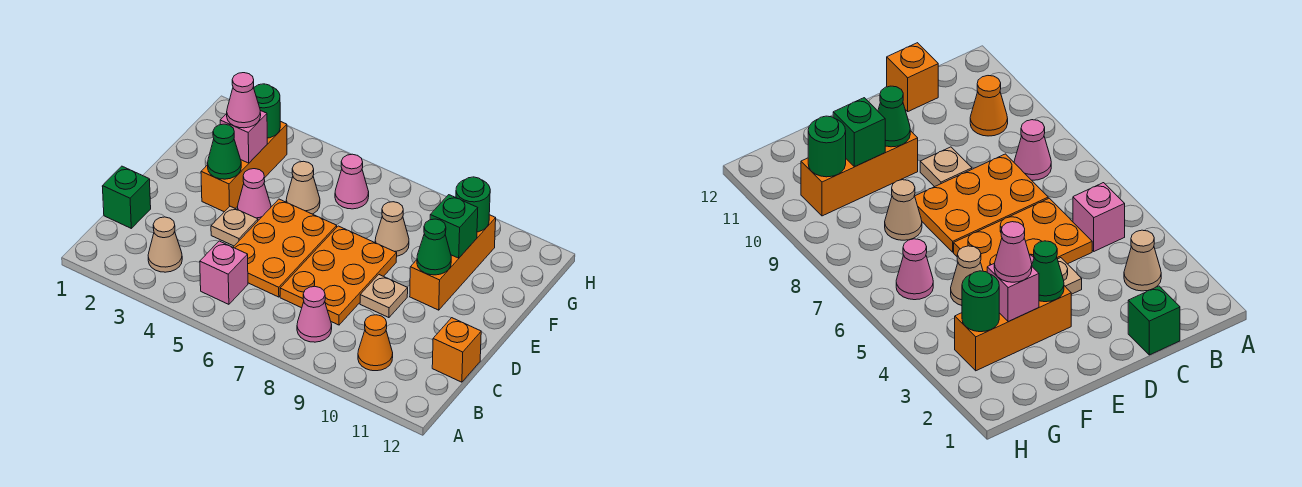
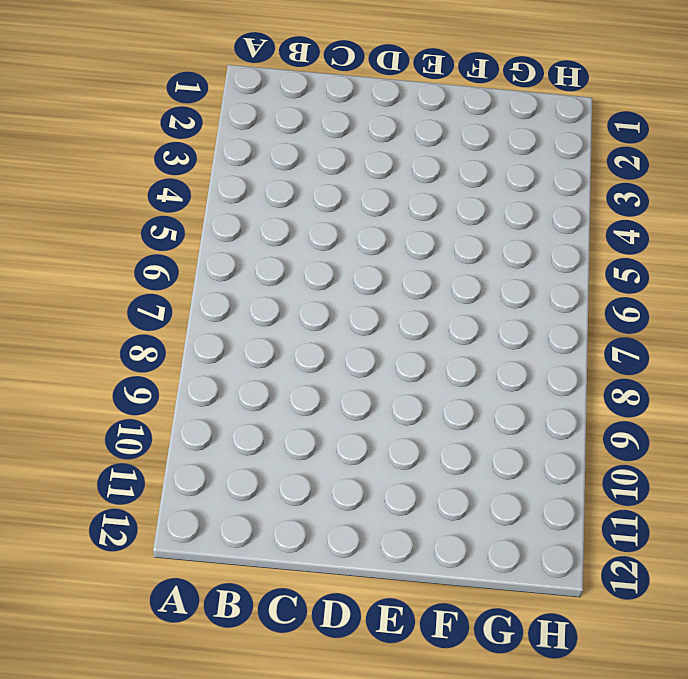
none -> tan 1x1 cone [148,217,182,272]
none -> pink 1x1 brick [200,241,248,304]
none -> pink 1x1 cone [297,286,332,342]

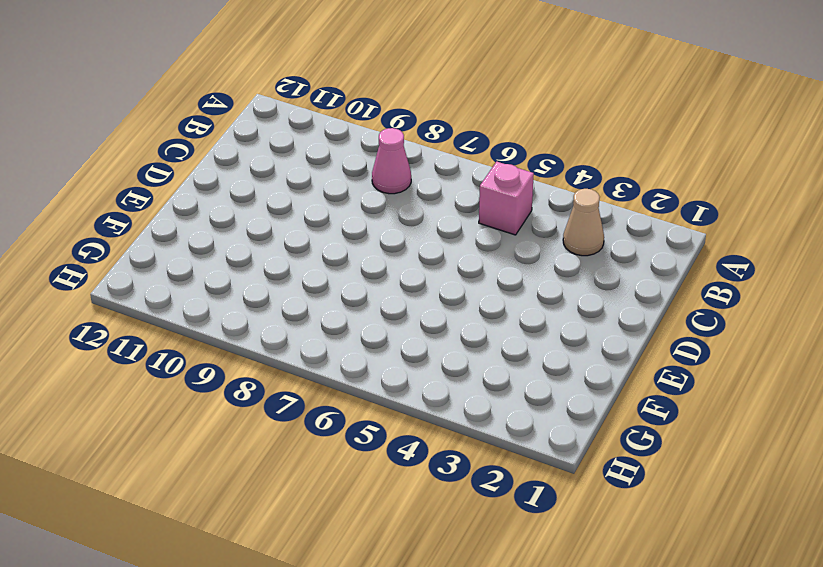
none -> orange 1x1 cone [358,315,393,371]
none -> green 1x1 brick [102,166,151,228]
none -> orange 2x3 plate [233,199,337,297]

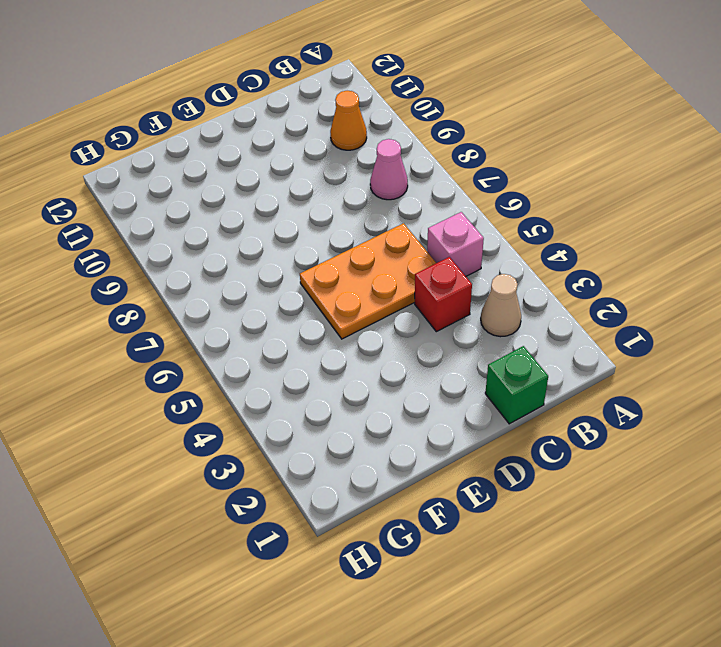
red 1x1 brick [415,257,472,332] -> none
none -> orange 2x3 plate [280,226,397,325]
none -> orange 1x1 brick [432,318,481,382]
none -> tan 1x1 plate [211,206,258,246]

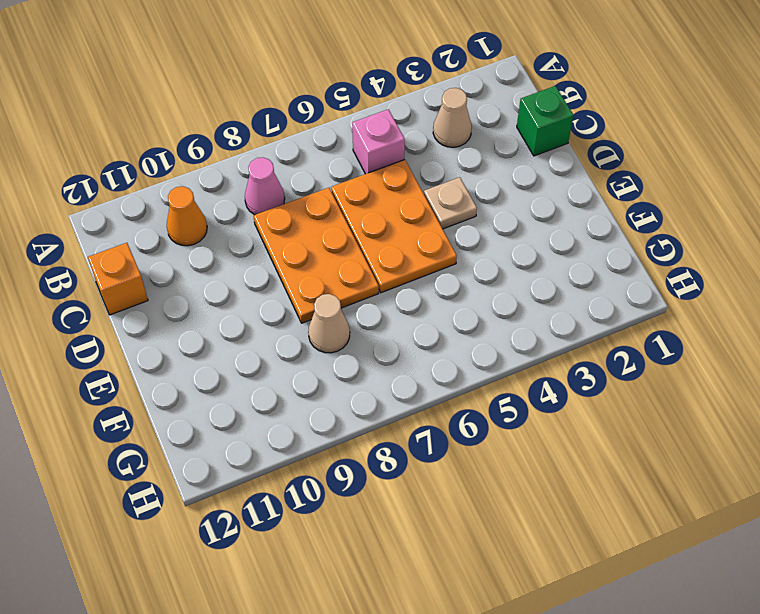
none -> tan 1x1 plate [360,275,408,318]
none -> orange 1x3 brick [201,121,287,212]
none -> pink 1x1 cone [238,169,271,220]

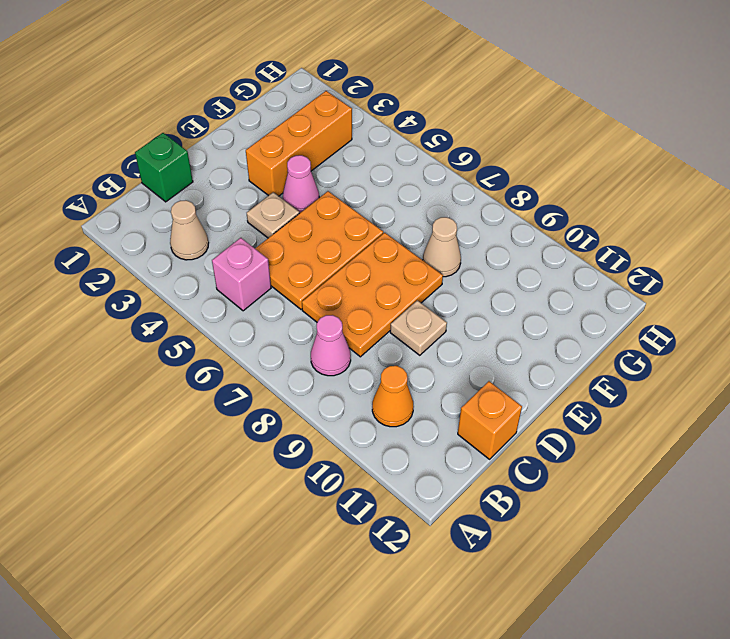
none -> orange 1x3 brick [410,215,496,310]
none -> tan 1x1 cone [286,161,320,214]
none -> pink 1x1 cone [335,154,369,209]

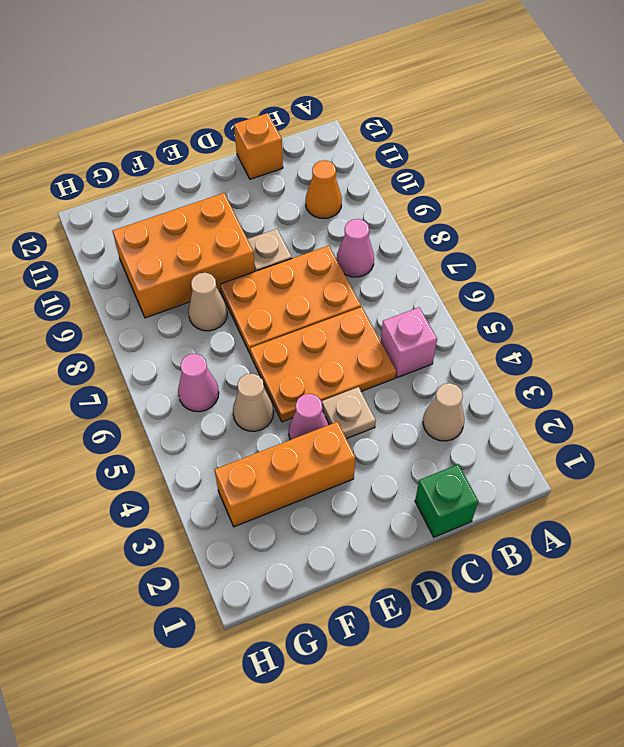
orange 2x3 brick [113,193,255,318] -> orange 1x3 brick [410,215,496,310]
none -> green 1x1 cone [208,124,241,179]
none -> green 1x1 cone [417,219,451,275]
none -> pink 1x1 brick [220,110,267,163]

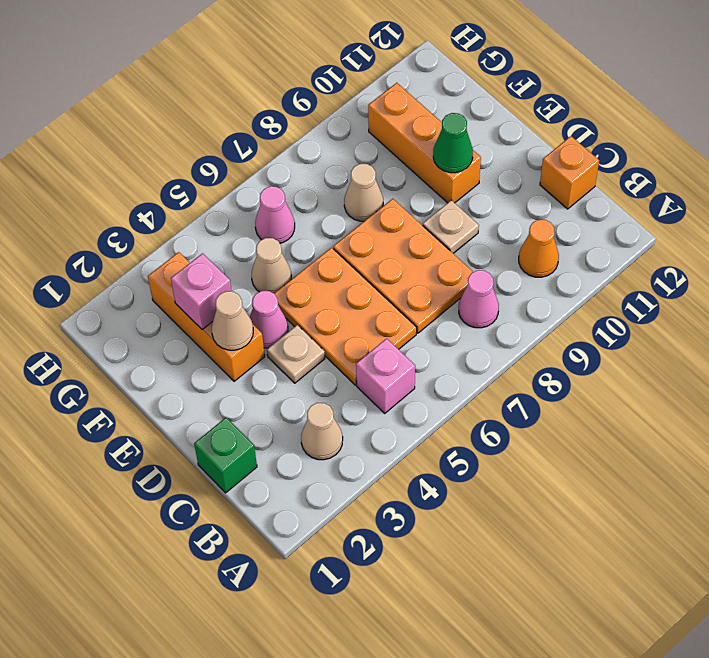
tan 1x1 cone [212,291,253,350] -> green 1x1 cone [208,124,241,179]
none -> green 1x1 brick [430,195,478,258]
none -> green 1x1 round brick [254,84,280,138]
none -> green 1x1 round brick [456,177,490,232]

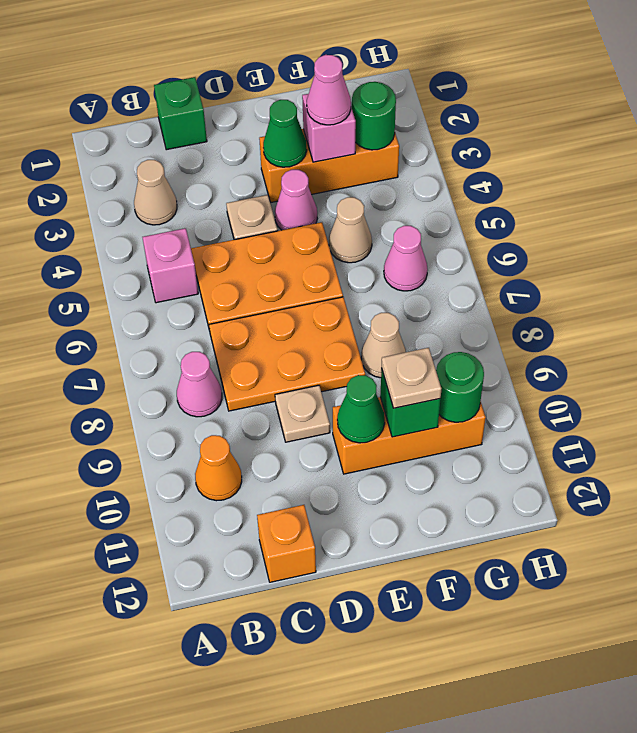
tan 1x1 plate [382,348,441,408] -> none

